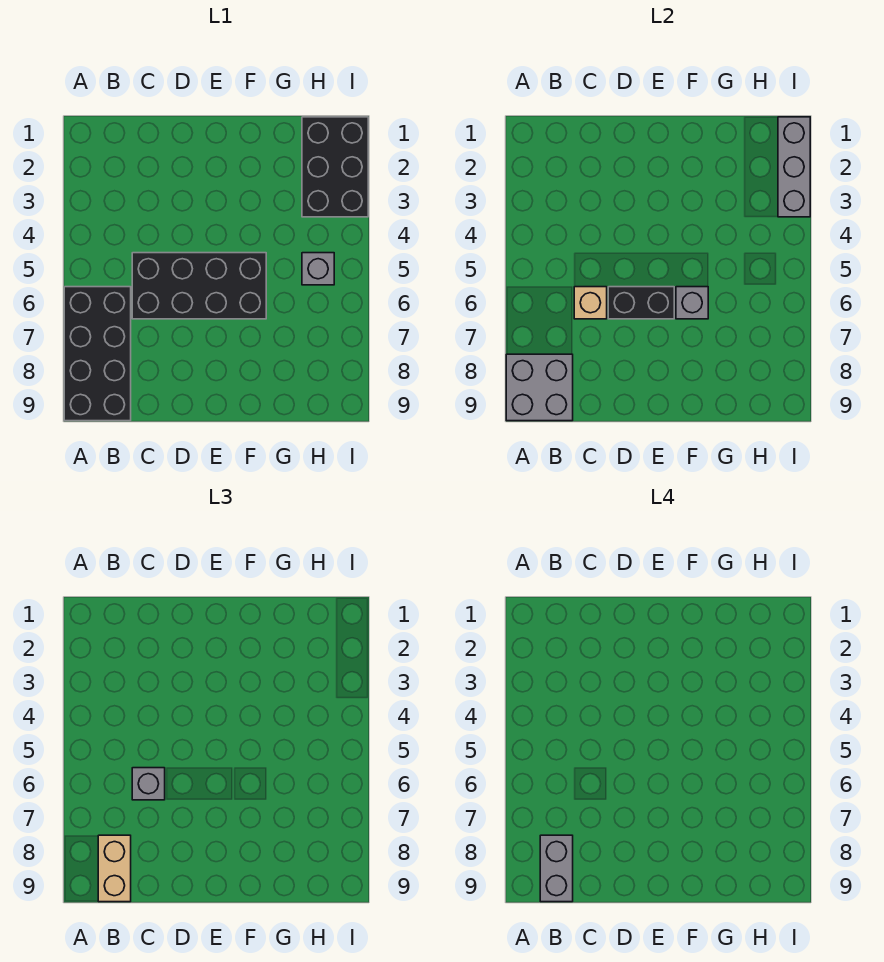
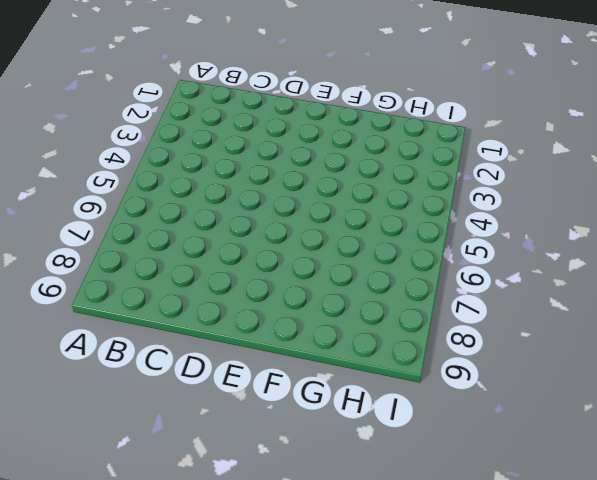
none -> black 2x4 brick [64,287,131,421]
none -> black 2x4 brick [132,253,266,319]
none -> black 2x3 brick [302,117,368,217]

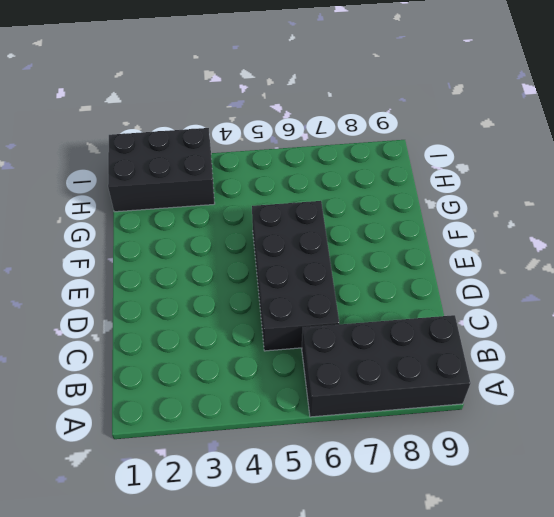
none -> grey 1x1 brick [302,253,334,285]
none -> grey 2x2 brick [506,354,573,421]
none -> tan 1x1 brick [574,287,607,319]

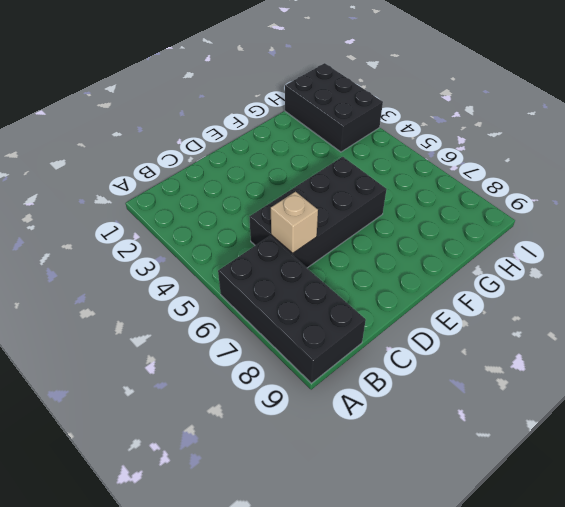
none -> grey 1x1 brick [302,253,334,285]
none -> grey 2x2 brick [506,354,573,421]
none -> black 1x2 brick [608,287,674,319]

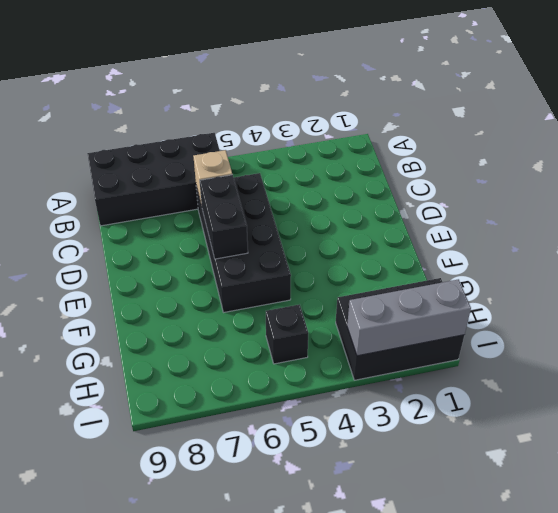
black 1x1 brick [266,304,308,364] -> grey 1x1 brick [302,253,334,285]
none -> grey 2x2 brick [506,354,573,421]
none -> grey 1x1 brick [676,287,708,319]
none -> tan 1x2 brick [98,835,131,902]

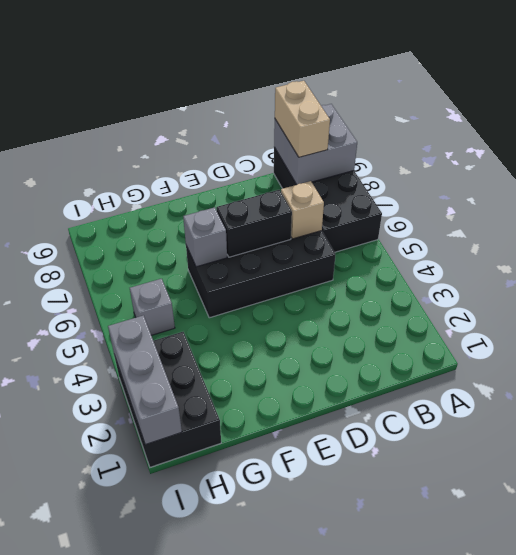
none -> grey 1x1 brick [132,768,165,800]
none -> grey 1x2 brick [540,835,573,902]

